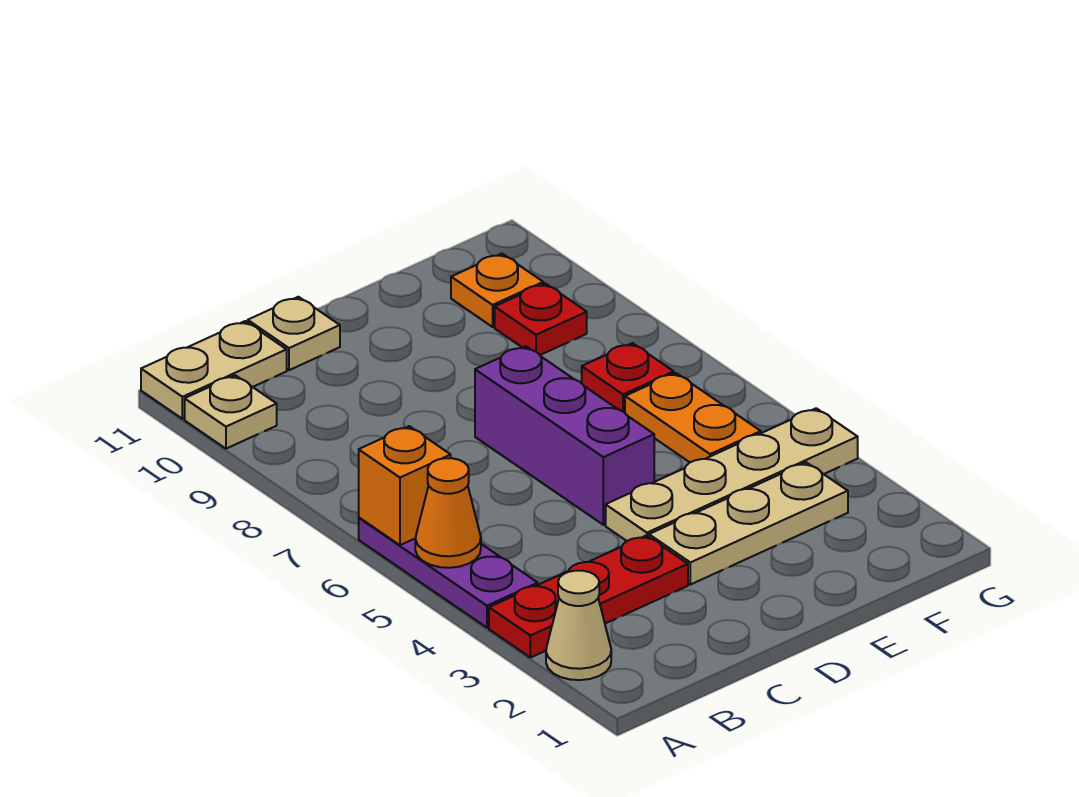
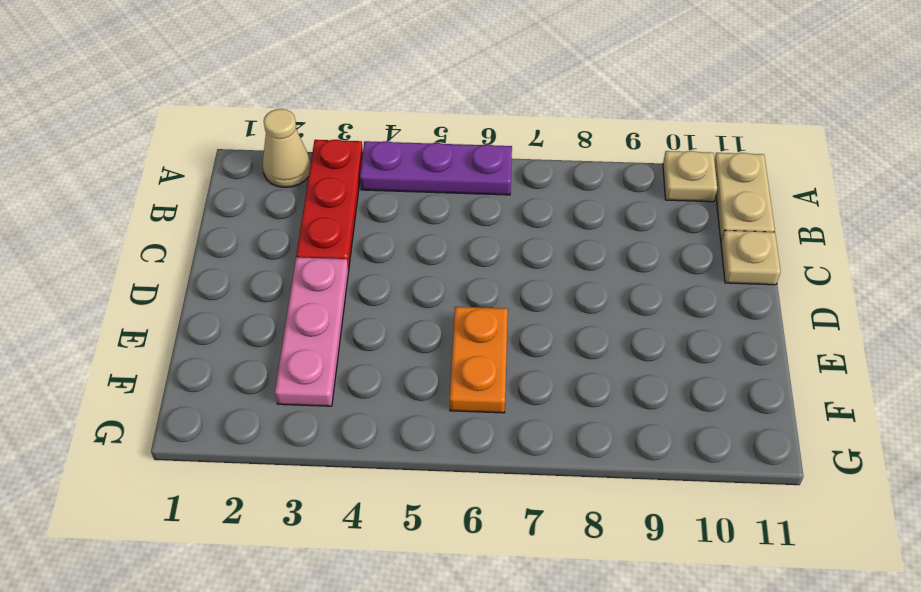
pink 1x3 plate [275,257,349,406] -> tan 1x3 plate [649,462,848,585]
orange 1x2 plate [450,307,508,413] -> orange 1x2 plate turned to [625,373,761,462]
none -> tan 1x4 plate [606,408,858,541]
none -> purple 1x3 brick [475,346,654,525]
none -> red 1x1 plate [582,343,674,413]

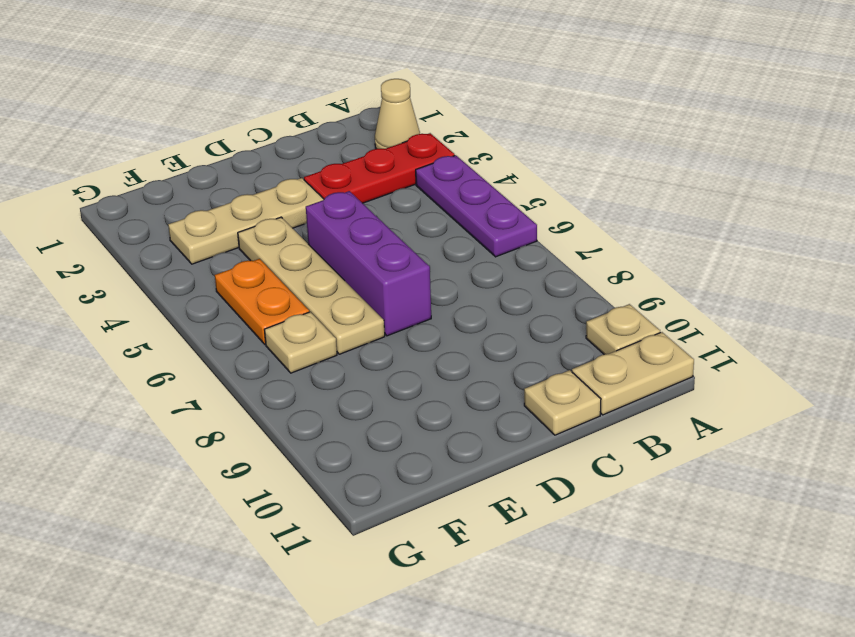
tan 1x4 plate [238,217,385,354] -> tan 1x4 plate turned to [606,408,858,541]
tan 1x1 plate [264,312,337,373] -> red 1x1 plate [582,343,674,413]
none -> red 1x1 plate [495,283,587,355]
none -> orange 1x1 plate [451,254,543,327]
none -> orange 1x1 cone [415,458,481,568]

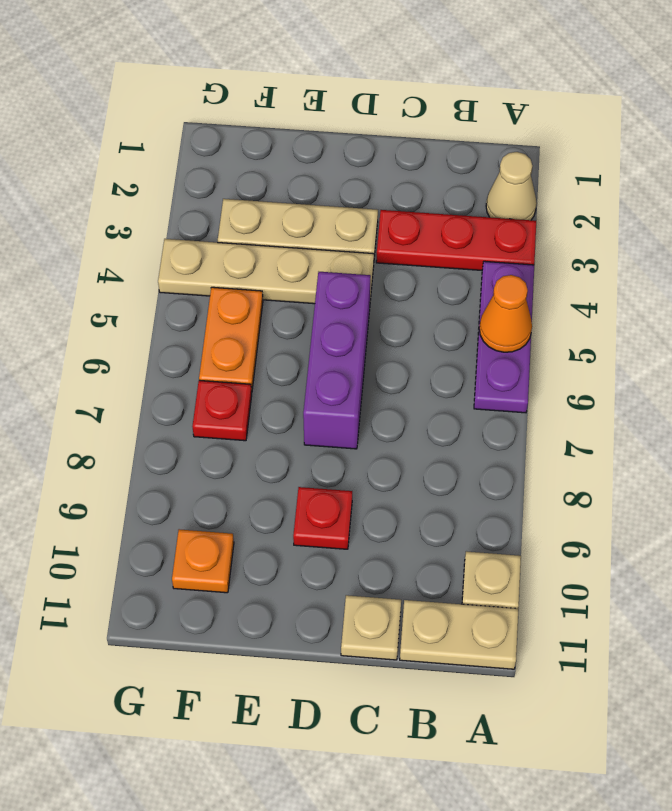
red 1x1 plate [293,487,352,549] -> red 1x1 plate moved to [495,283,587,355]
none -> orange 1x1 brick [359,426,451,545]

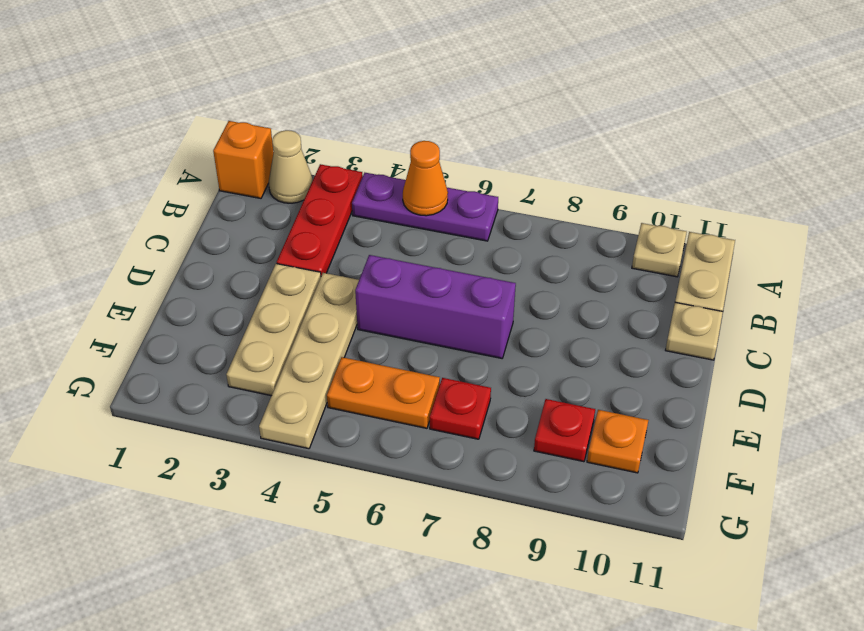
orange 1x1 brick [213,121,274,198] -> orange 1x1 brick moved to [359,426,451,545]

